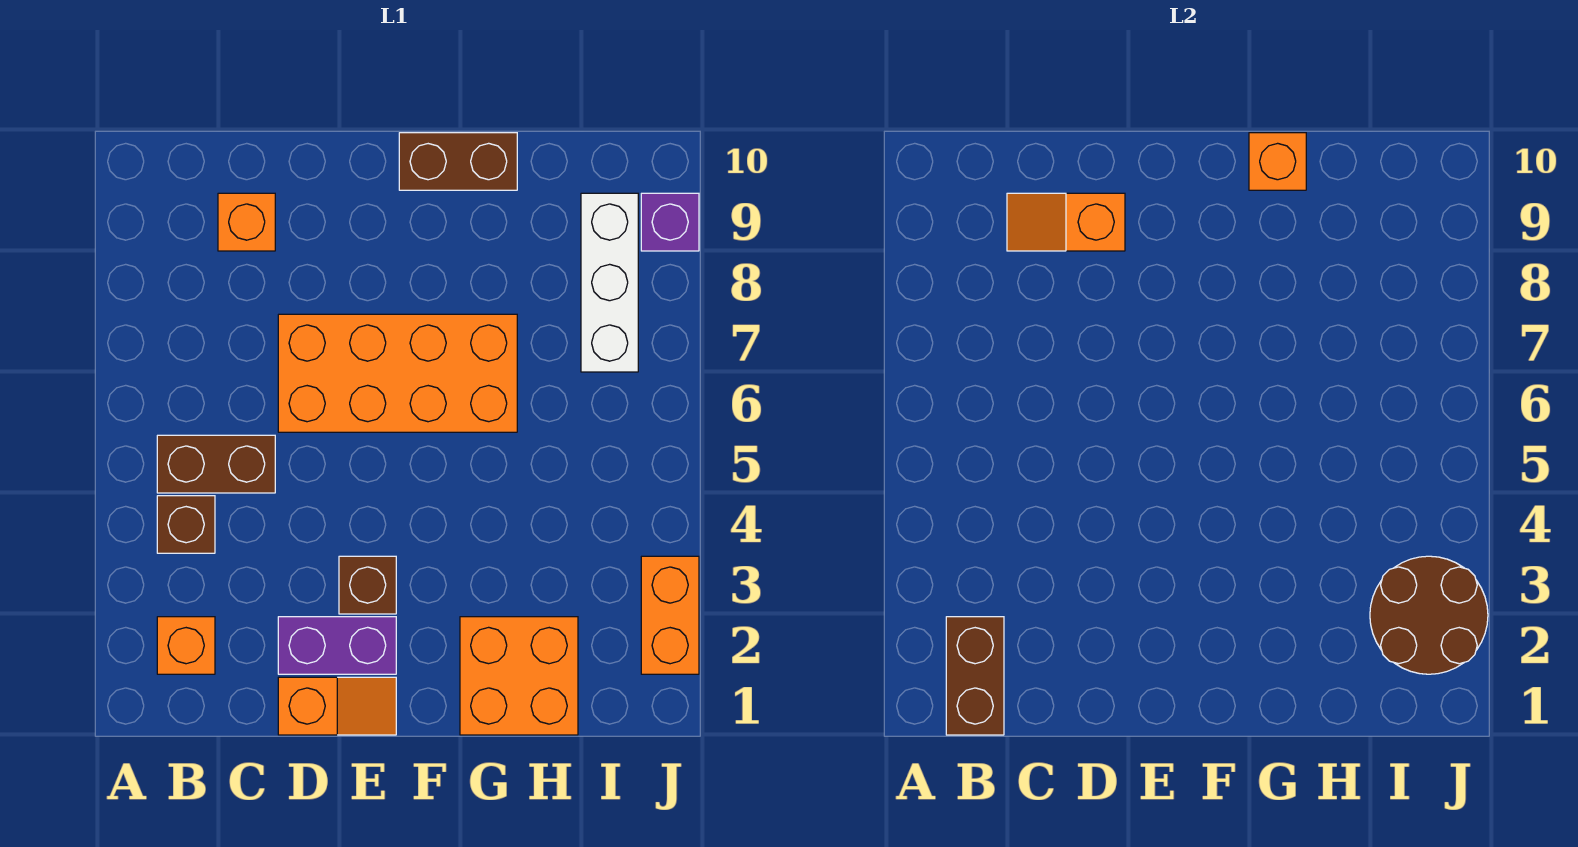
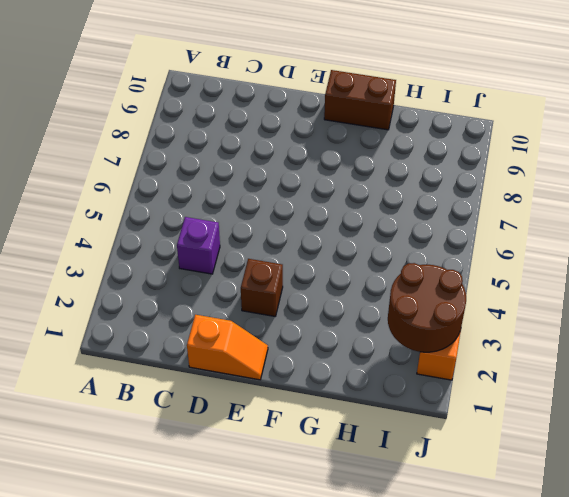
purple 1x1 brick [177,217,220,274] -> purple 1x1 brick moved to [641,193,699,251]
none -> orange 1x1 brick [157,617,215,674]
none -> brown 1x1 brick [157,496,215,553]
none -> brown 1x2 brick [157,435,275,493]

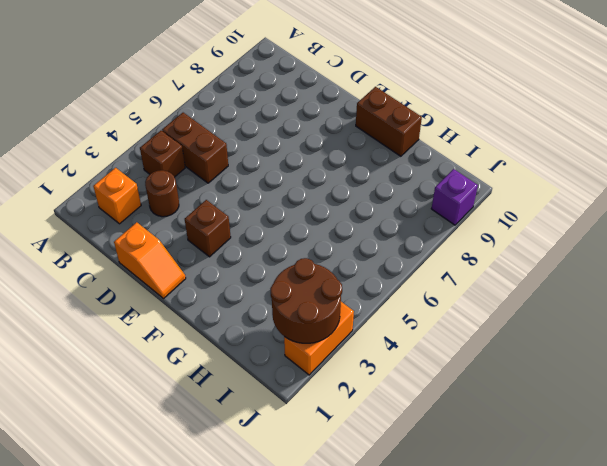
brown 1x1 round brick [145,170,179,217] -> none
none -> orange 1x1 brick [218,193,275,251]
none -> purple 1x2 brick [278,617,396,674]
none -> orange 2x4 brick [278,314,517,432]

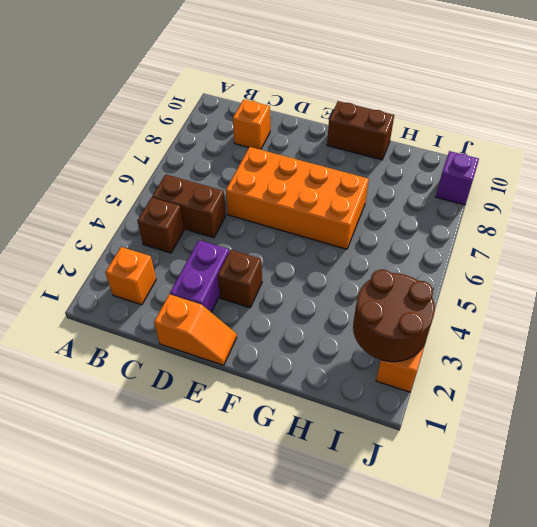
purple 1x2 brick [170,240,229,312] -> purple 1x2 brick turned to [278,617,396,674]
none -> orange 2x2 brick [460,617,578,735]
none -> white 1x3 brick [581,193,638,372]
none -> brown 1x2 brick [946,617,1004,735]

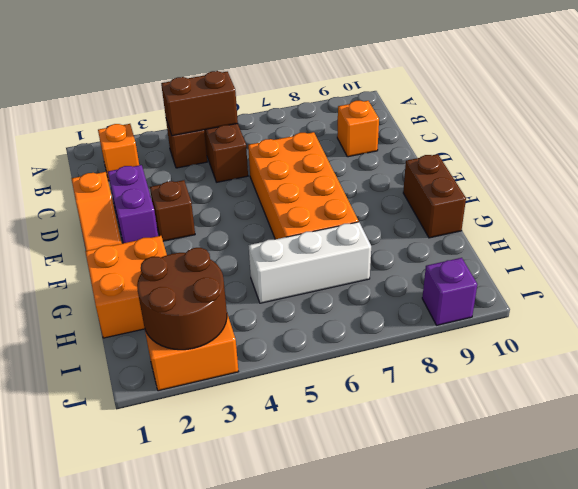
brown 1x2 brick [161,71,238,136] -> brown 1x2 brick moved to [946,617,1004,735]
white 1x3 brick [249,222,371,303] -> white 1x3 brick moved to [581,193,638,372]
none -> orange 1x2 slope [1007,193,1125,251]
none -> orange 1x1 brick [1249,133,1306,190]

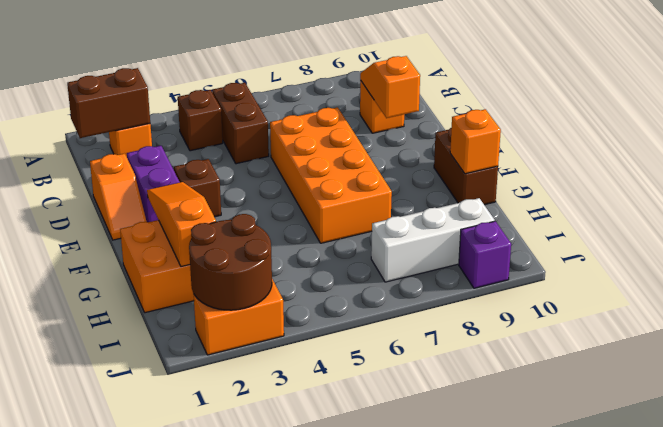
orange 1x3 slope [147,182,216,267] -> none

